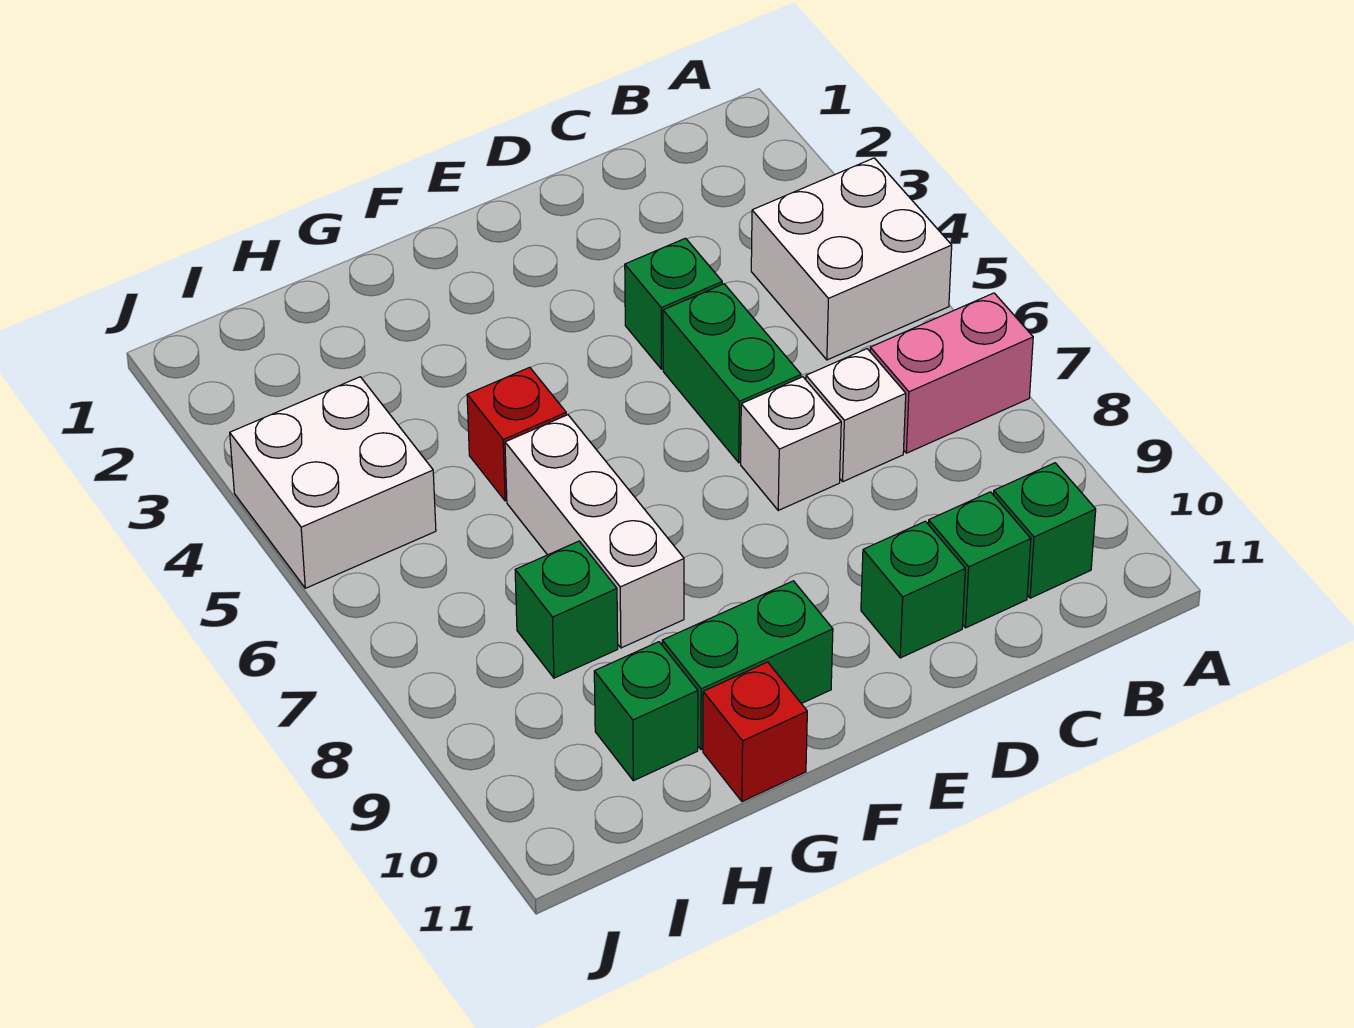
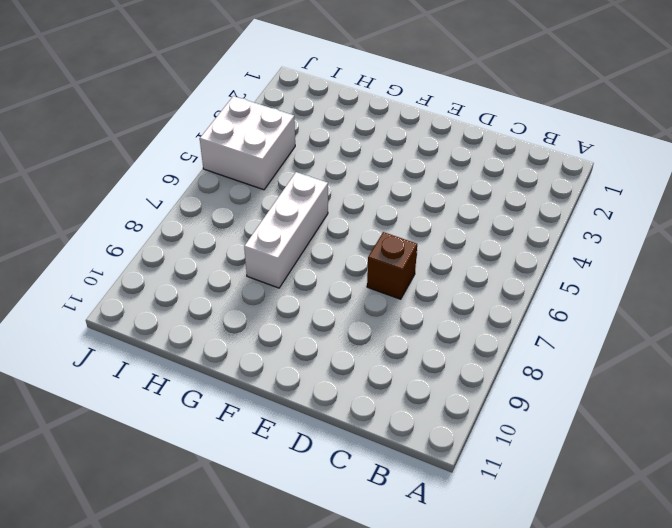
brown 1x1 brick [367,232,417,299] -> white 1x1 brick [741,377,841,510]
none -> white 2x2 brick [751,158,952,360]
none -> pink 1x2 brick [870,293,1033,453]
none -> green 1x1 brick [994,463,1096,598]

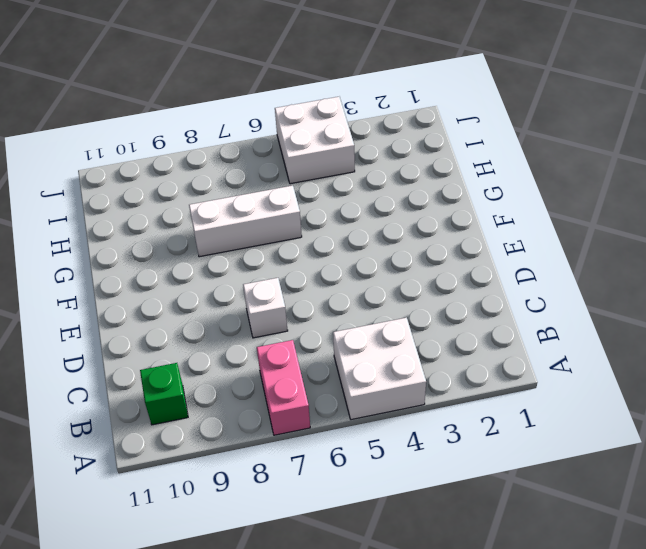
none -> white 1x1 brick [806,349,906,482]
none -> green 1x1 brick [928,492,1031,628]
none -> green 1x1 brick [625,238,722,369]

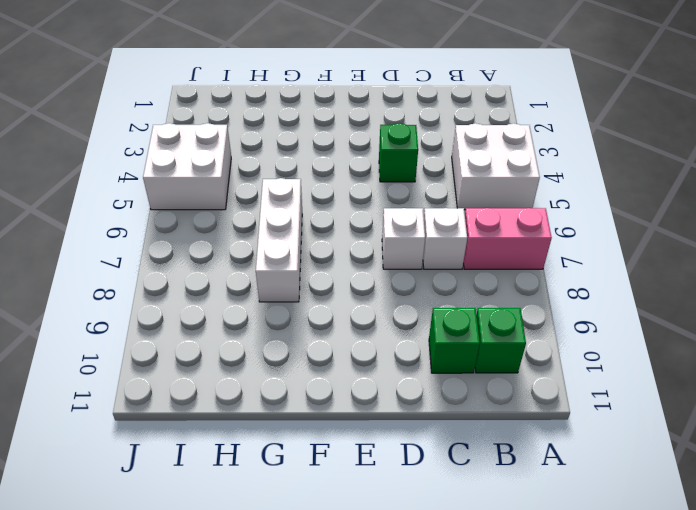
none -> green 1x2 brick [663,284,801,463]
none -> green 1x1 brick [861,521,965,658]
none -> green 1x2 brick [662,581,833,750]

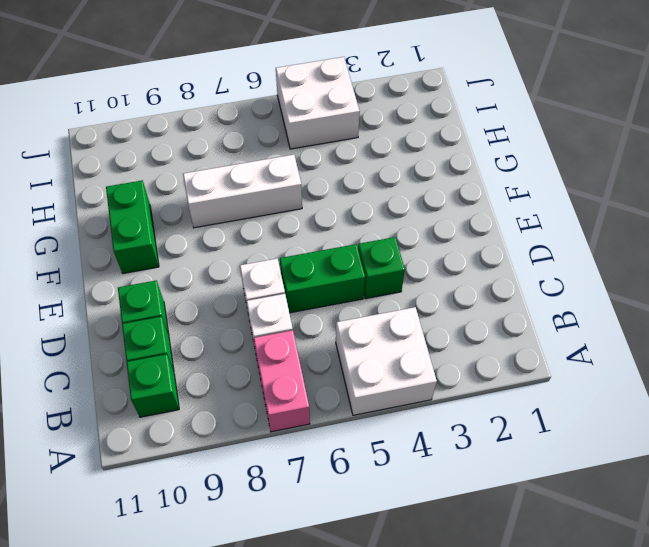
none -> red 1x1 brick [467,367,566,501]
none -> red 1x1 brick [703,662,807,801]
none -> green 1x1 brick [515,541,618,678]

